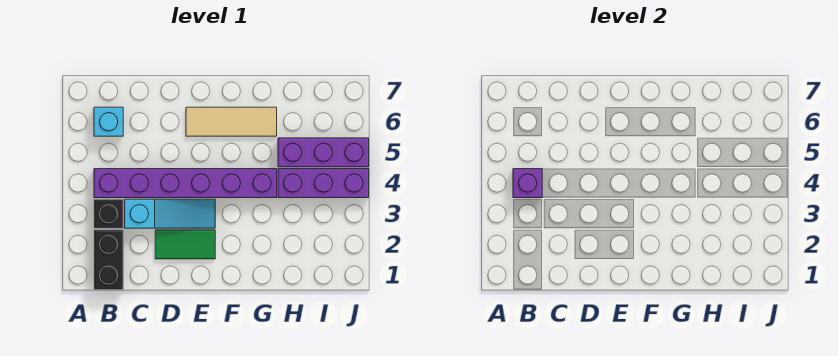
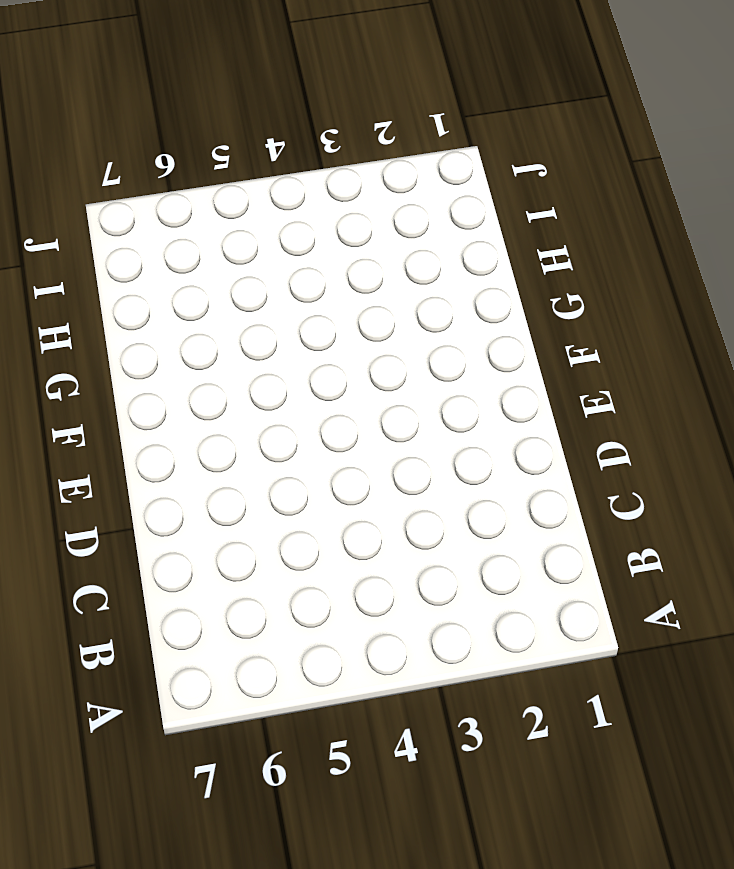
none -> black 1x2 brick [94,230,123,290]
none -> black 1x1 brick [94,199,123,228]

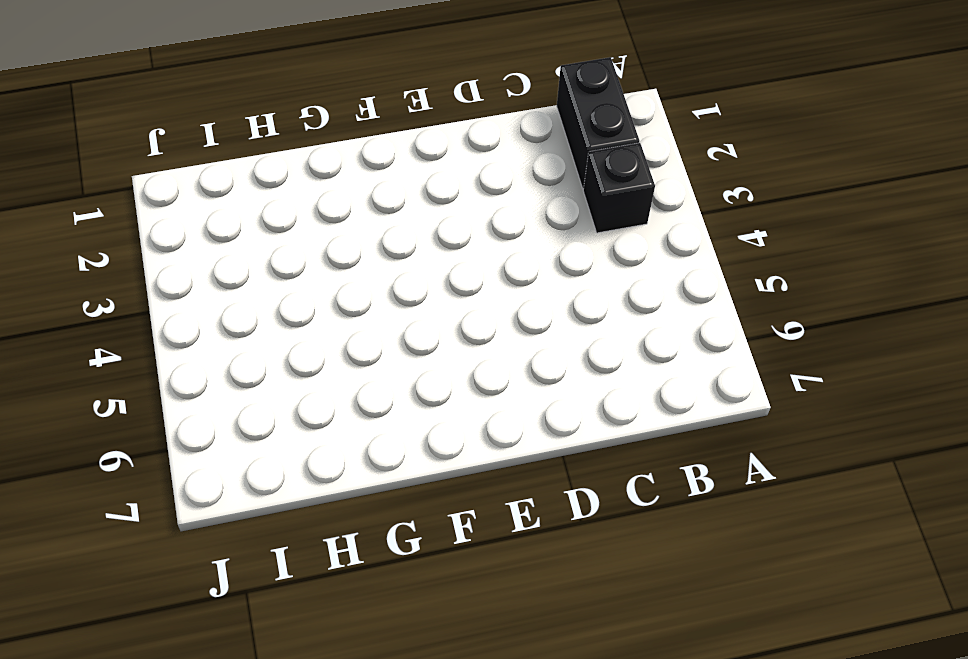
none -> purple 1x6 brick [94,169,277,198]
none -> cyan 1x1 brick [94,107,123,136]

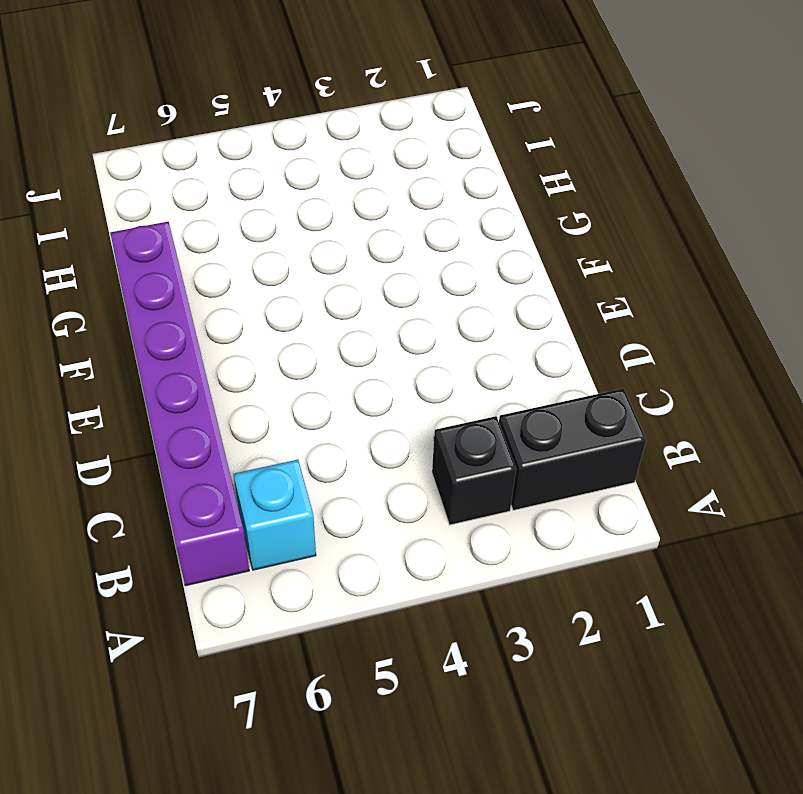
purple 1x6 brick [110,222,249,586] -> purple 1x6 brick moved to [94,169,277,198]
none -> cyan 1x3 slope [125,199,215,228]
none -> green 1x2 tile [155,230,215,259]

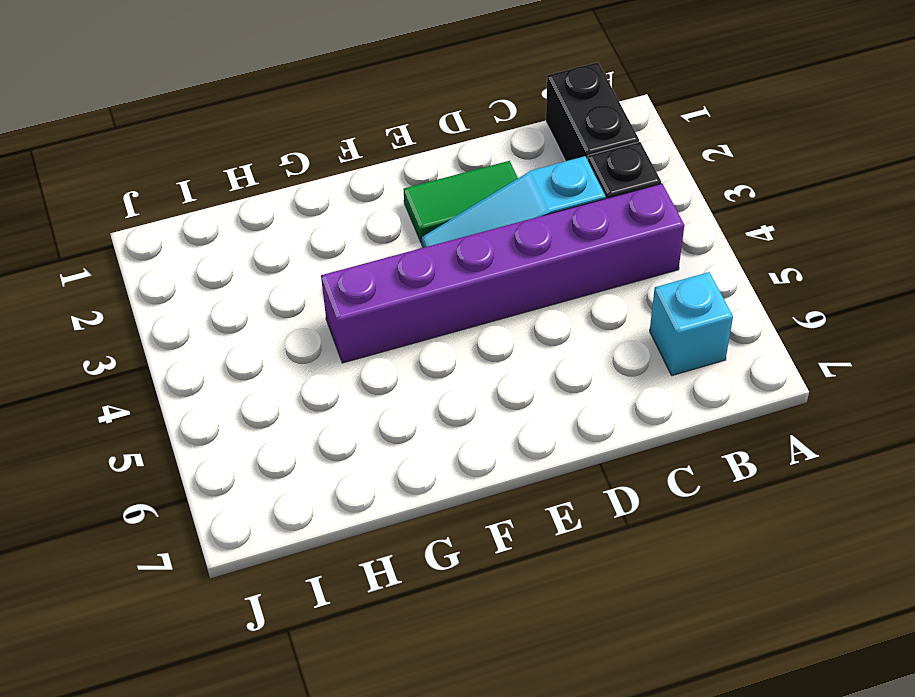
none -> tan 1x3 tile [186,107,277,136]
none -> purple 1x3 brick [278,169,369,198]

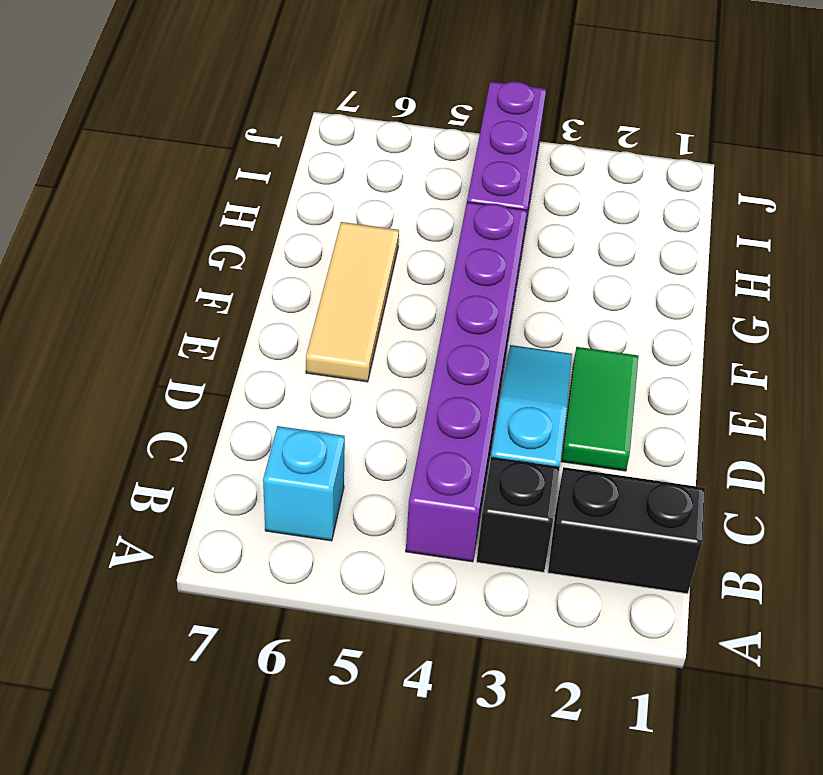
none -> purple 1x3 brick [278,138,369,167]
none -> purple 1x1 brick [513,169,542,198]

